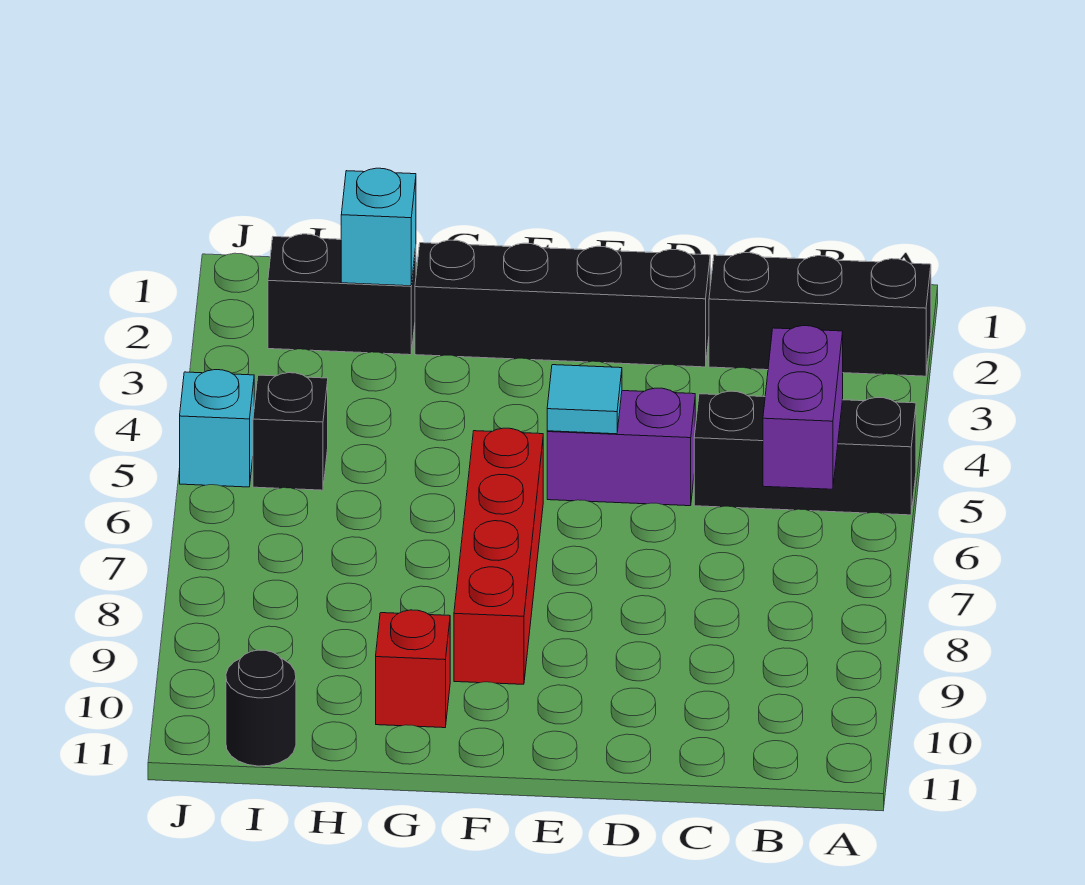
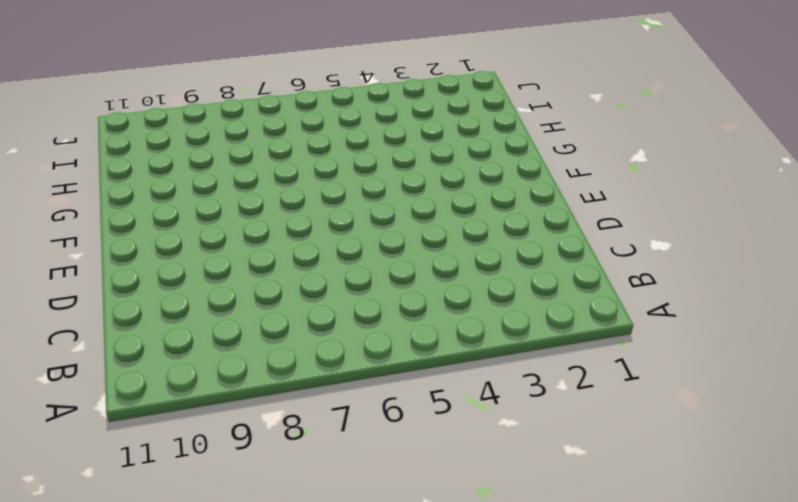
none -> black 1x3 brick [709,253,931,376]
none -> black 1x3 brick [694,391,916,515]
none -> black 1x4 brick [415,240,710,367]

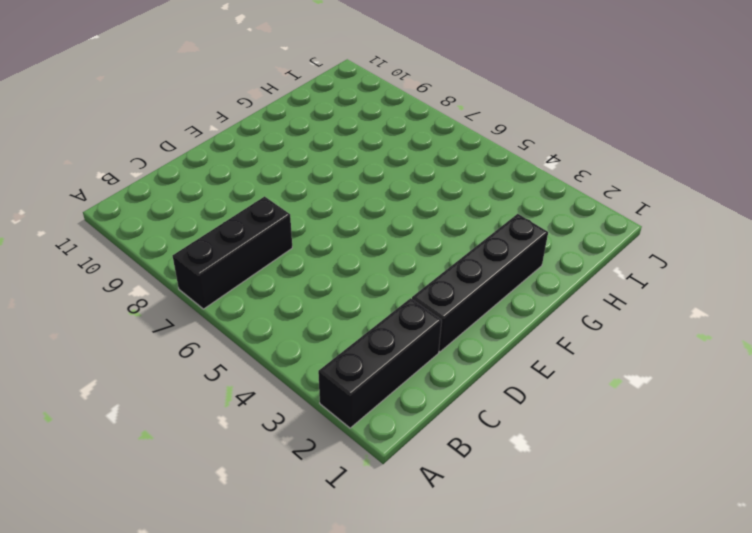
black 1x3 brick [173,196,292,309] -> black 1x3 brick moved to [694,391,916,515]
none -> purple 1x2 brick [547,388,695,506]
none -> red 1x4 brick [454,428,543,684]
none -> red 1x1 brick [376,610,450,728]

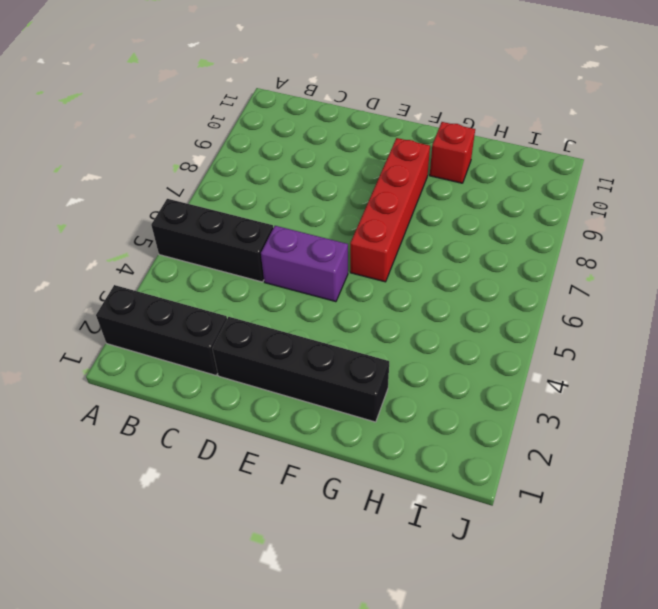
none -> black 1x2 brick [268,234,416,355]
none -> black 1x1 brick [253,373,328,490]
none -> black 1x1 round brick [226,650,296,766]

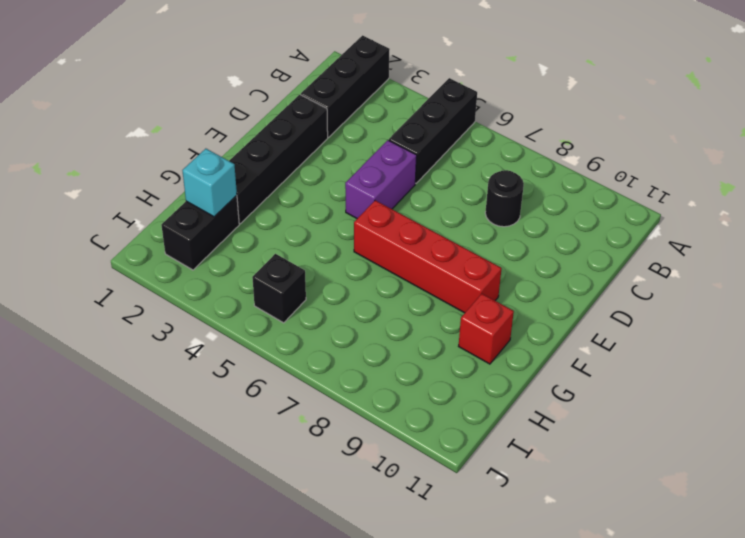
black 1x1 round brick [485,170,524,227] -> black 1x1 round brick moved to [226,650,296,766]
none -> cyan 1x1 brick [180,370,254,487]
none -> purple 1x2 brick [763,326,843,489]
none -> cyan 1x1 tile [547,365,622,434]

